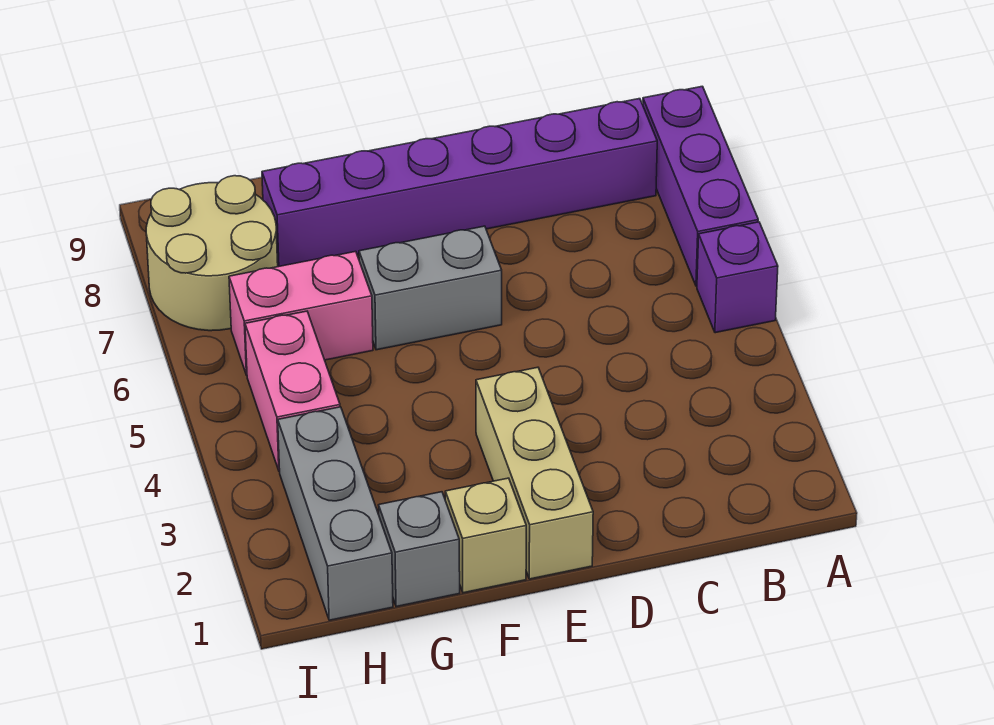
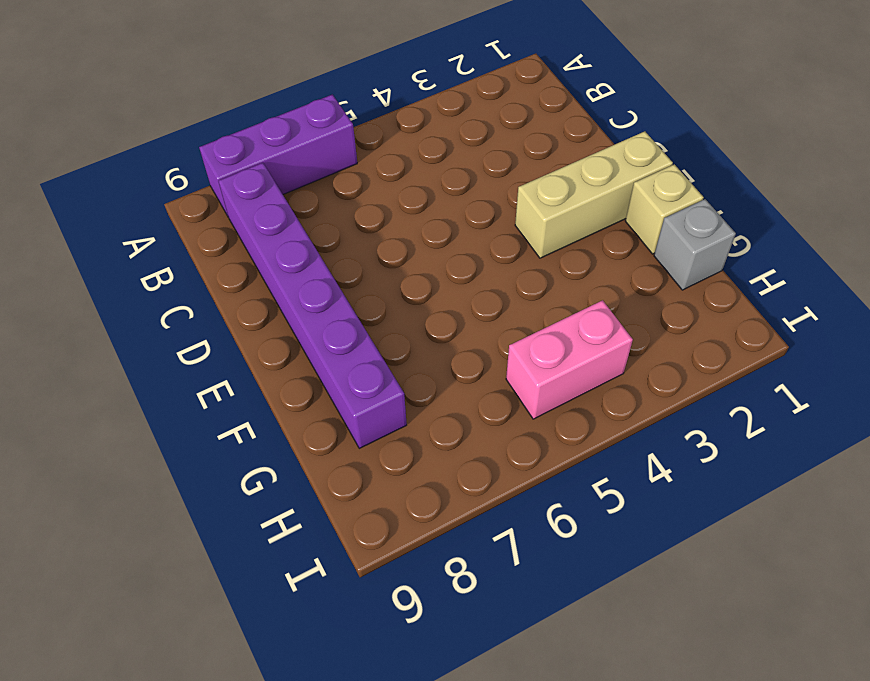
none -> purple 1x1 brick [697,222,778,333]
none -> grey 1x2 brick [359,226,502,350]

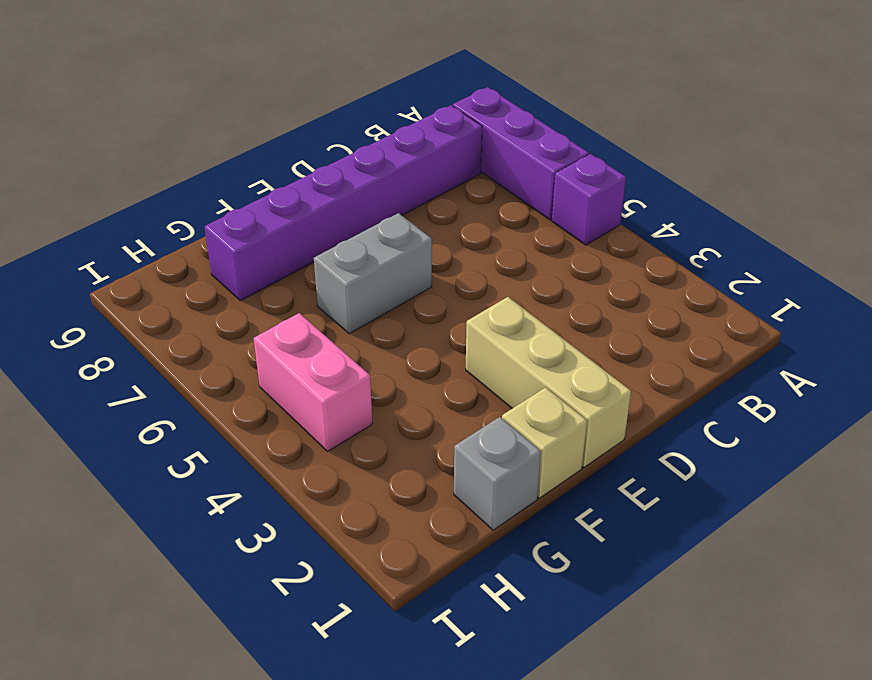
none -> pink 1x2 brick [229,251,373,375]
none -> grey 1x3 brick [278,407,393,620]

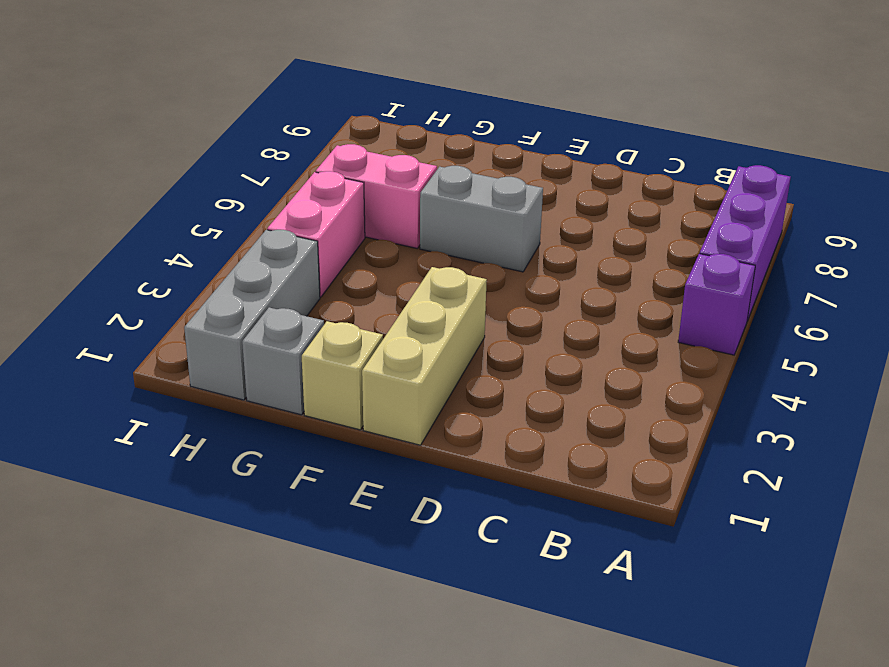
none -> purple 1x6 brick [262,99,657,267]
none -> tan 2x2 round brick [146,176,278,331]

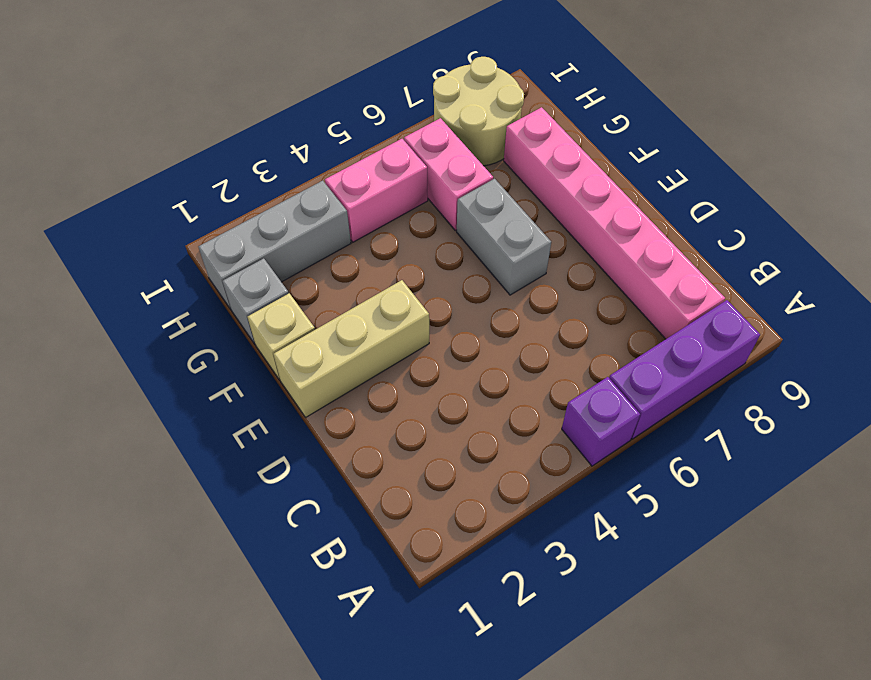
pink 1x6 brick [504,107,725,339] -> purple 1x6 brick [262,99,657,267]

